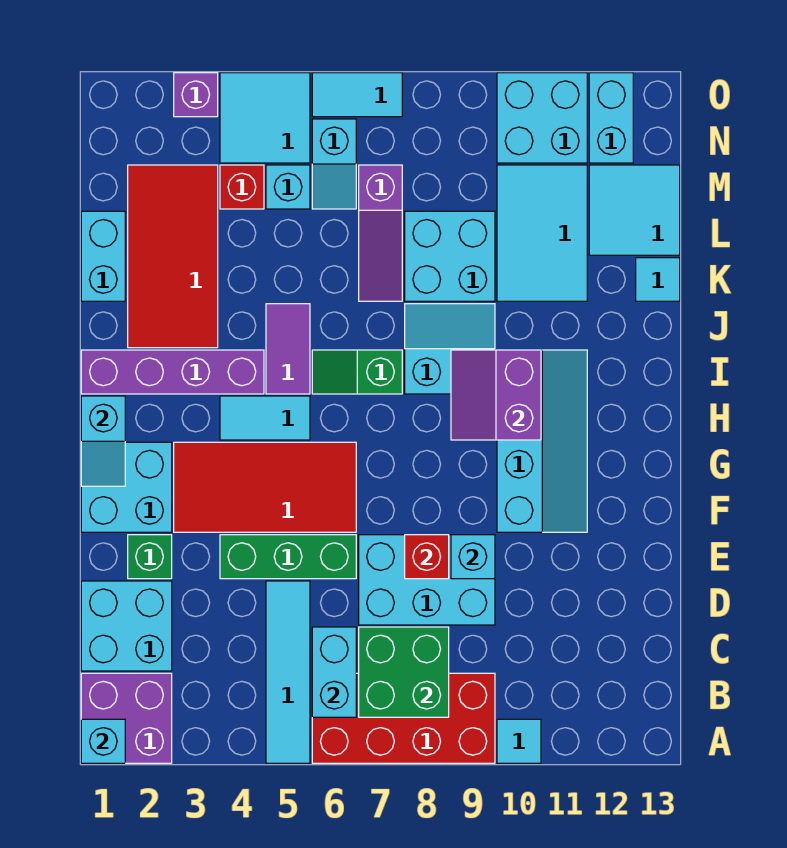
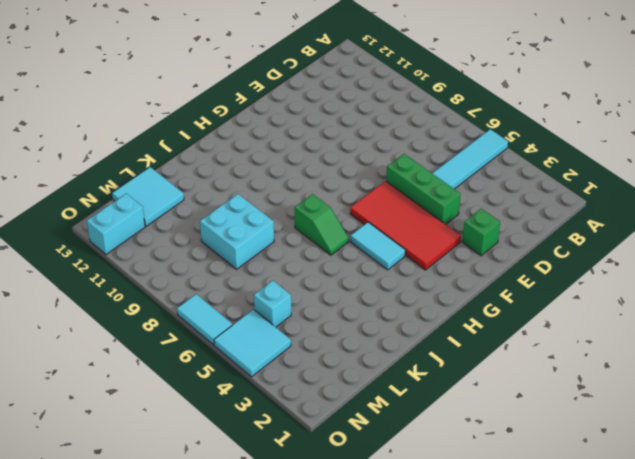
none -> purple 2x2 brick [81,673,172,763]
none -> red 2x4 brick [312,673,495,763]
none -> cyan 1x1 tile [497,719,541,763]
none -> cyan 2x2 brick [81,581,172,671]

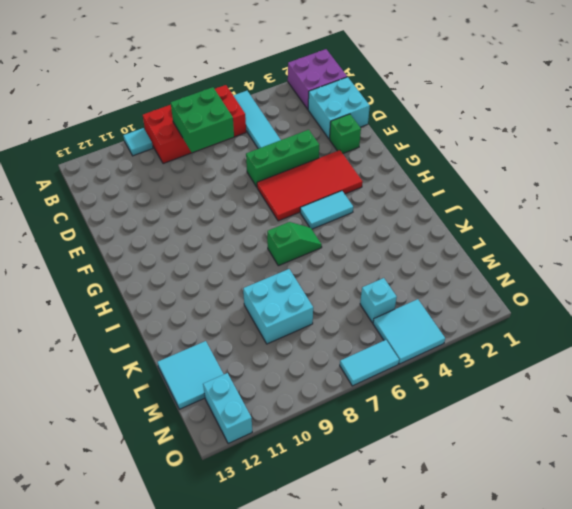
none -> cyan 2x3 brick [359,535,495,625]
none -> cyan 2x2 brick [81,442,172,532]
none -> cyan 2x4 slope [497,350,587,532]
none -> purple 1x4 brick [81,350,264,394]

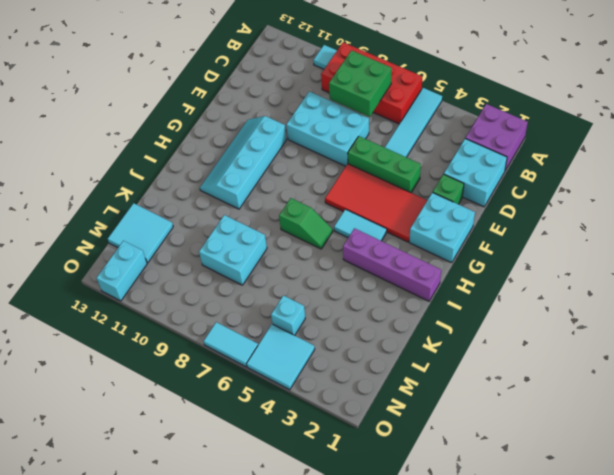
none -> purple 1x2 tile [266,304,310,394]
none -> cyan 2x2 slope [405,304,495,394]
none -> red 2x4 tile [128,165,218,348]
none -> cyan 1x2 brick [81,211,125,301]

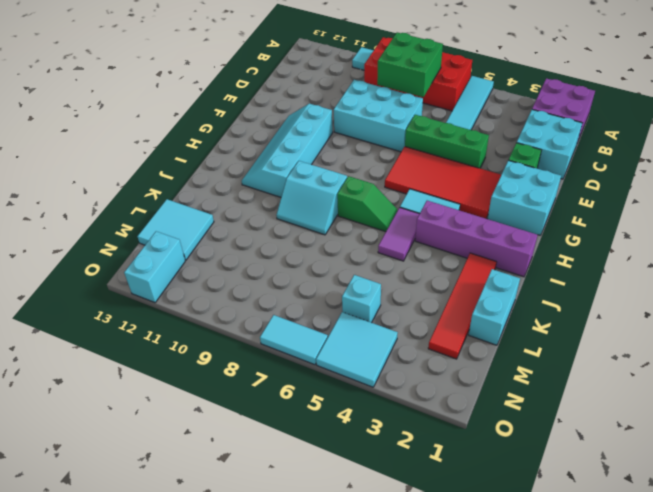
red 1x4 tile [428,253,497,359] -> red 2x4 tile [128,165,218,348]
none -> purple 1x3 slope [359,165,402,301]
none -> cyan 2x2 brick [405,211,495,301]
none -> cyan 2x3 tile [497,165,587,301]
none -> cyan 1x1 tile [636,258,680,301]

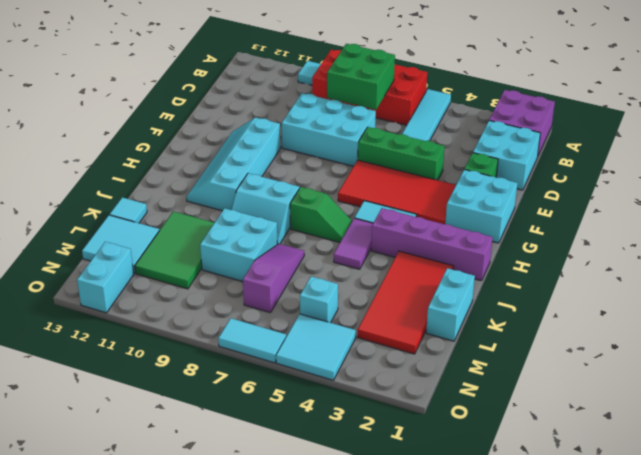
green 2x3 tile [135,211,214,289] -> cyan 2x3 tile [497,165,587,301]
none -> red 1x1 brick [220,165,264,209]
none -> cyan 1x2 slope [312,119,356,209]
none -> cyan 2x2 brick [497,73,587,163]
none -> purple 1x1 brick [174,73,218,117]

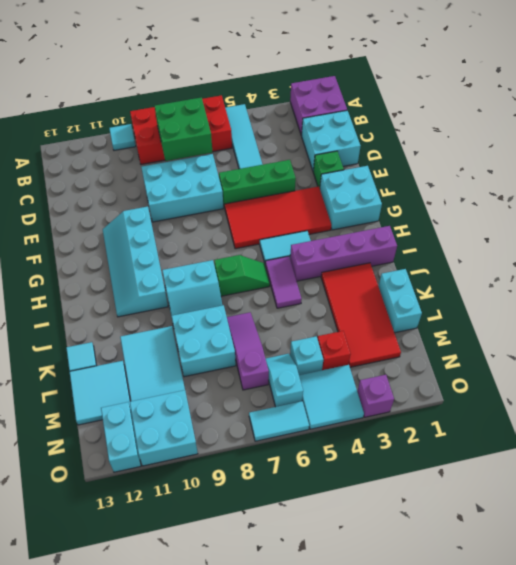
none -> cyan 1x1 brick [81,719,125,763]
none -> cyan 1x2 brick [312,627,356,717]
none -> red 1x1 brick [405,535,449,579]
none -> cyan 1x1 brick [451,535,495,579]

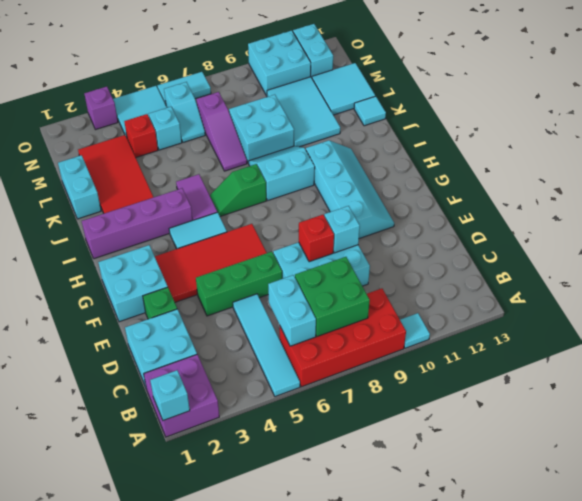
none -> cyan 1x2 slope [81,396,125,486]
none -> purple 2x2 slope [451,350,541,440]

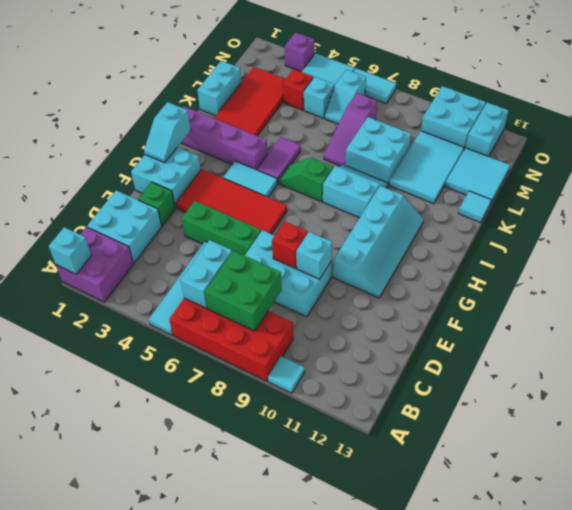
none -> purple 2x2 slope [451,350,541,440]

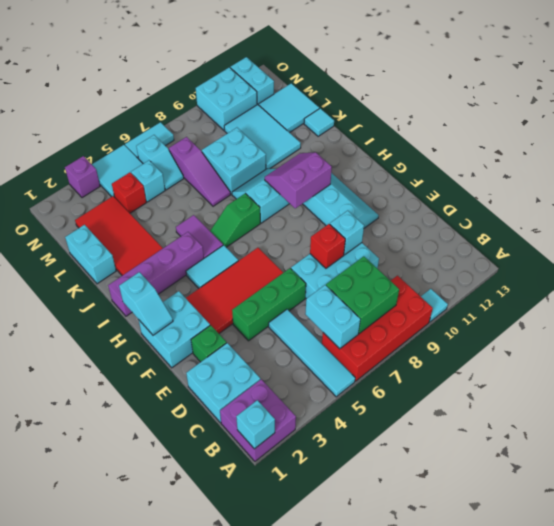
purple 2x2 slope [265,152,332,208] -> purple 2x2 slope turned to [451,350,541,440]

